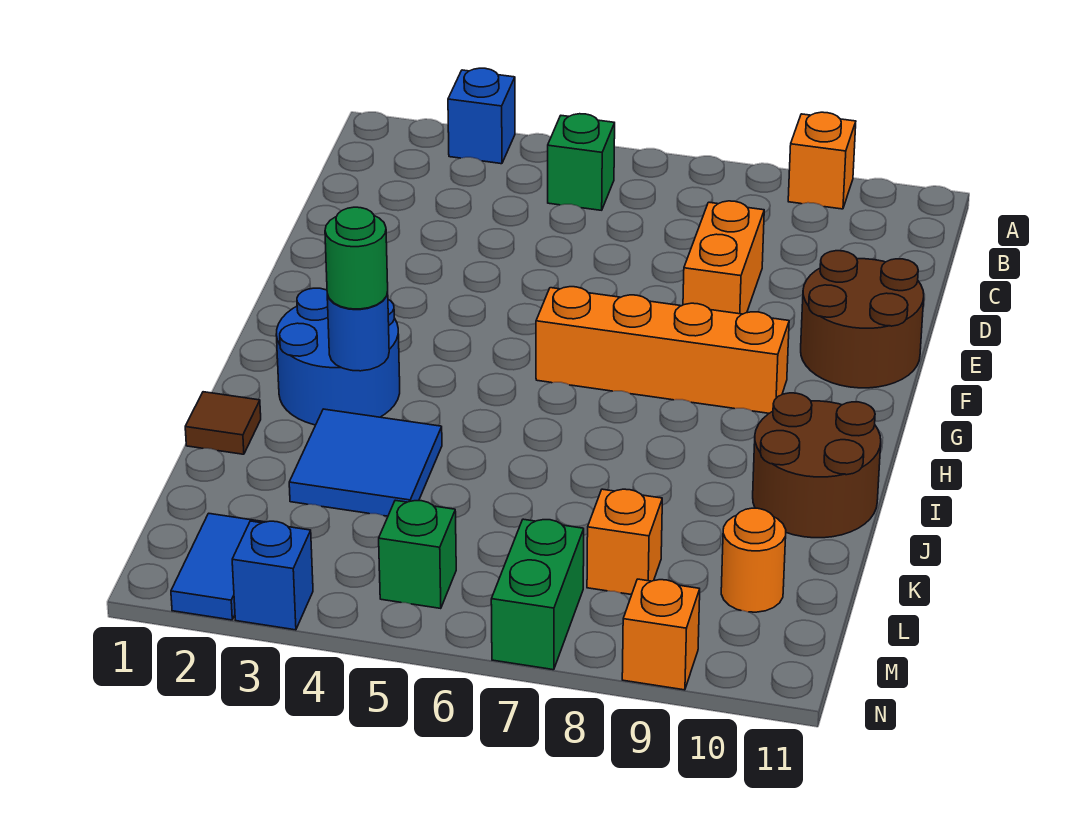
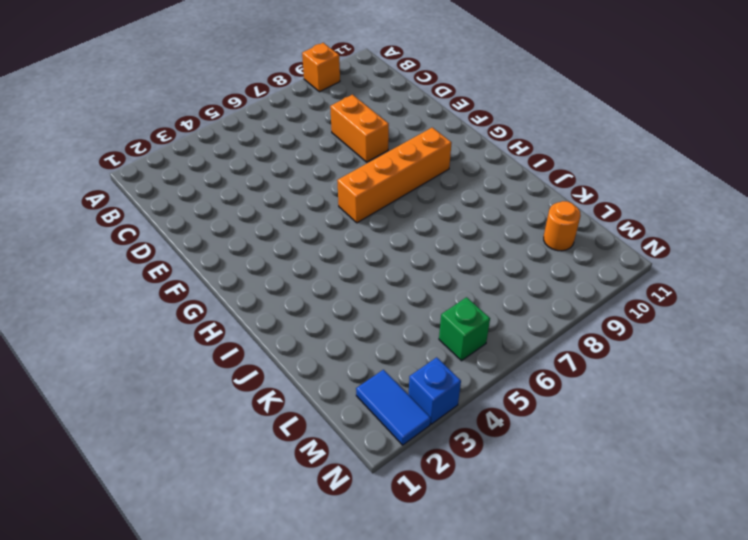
none -> blue 1x1 brick [448,68,515,164]
none -> green 1x1 brick [548,114,615,210]
none -> brown 2x2 round brick [801,251,924,388]

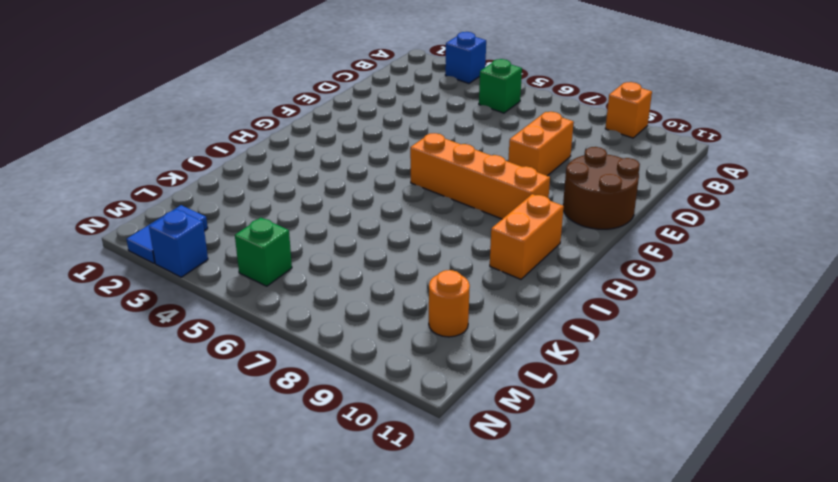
orange 1x2 brick [490,194,564,279] -> brown 2x2 round brick [753,393,881,538]
none -> blue 2x2 round brick [276,288,400,425]
none -> brown 1x1 tile [185,392,261,454]
none -> blue 2x2 tile [289,409,442,516]

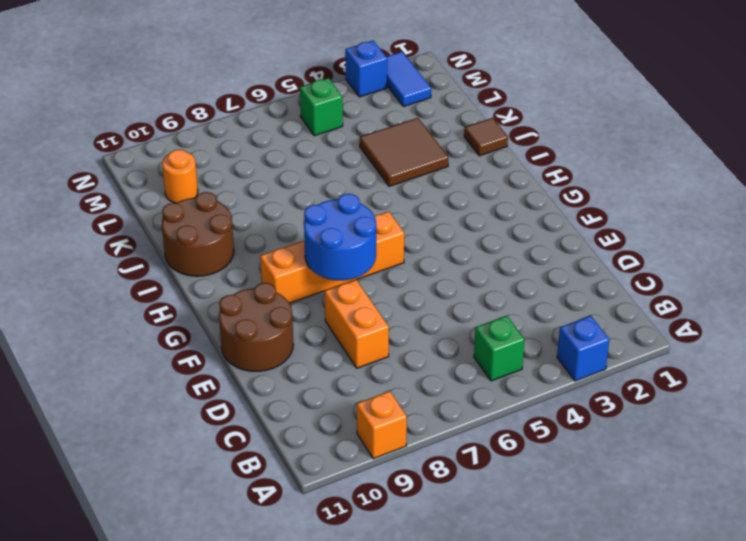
blue 2x2 round brick [304,194,376,280] -> blue 2x2 round brick moved to [276,288,400,425]
brown 2x2 tile [360,118,448,186] -> blue 2x2 tile [289,409,442,516]
none -> orange 1x1 brick [587,489,662,595]
none -> green 1x2 brick [491,519,584,670]
none -> orange 1x1 brick [622,579,700,690]

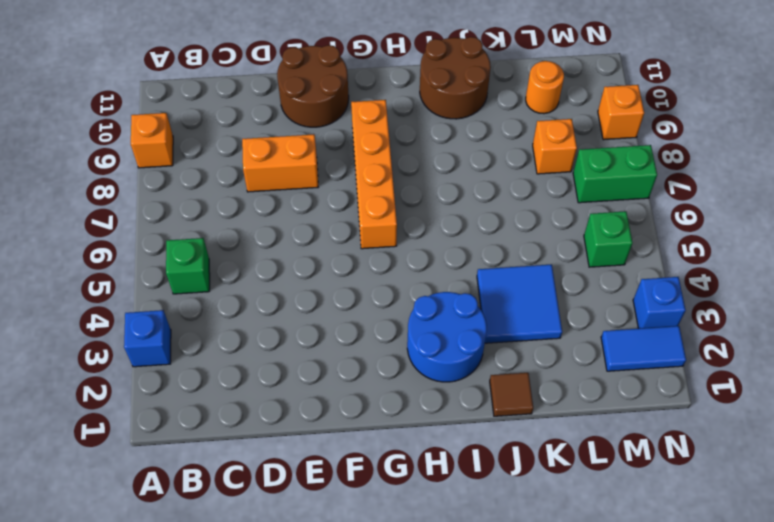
none -> blue 1x1 round brick [327,292,389,371]
none -> green 1x1 round brick [325,207,388,309]

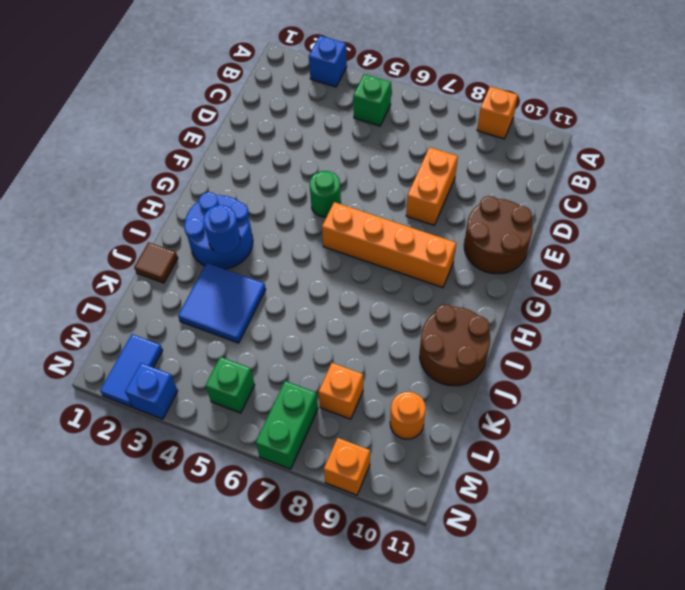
green 1x1 round brick [310,171,341,217] -> green 1x1 round brick moved to [325,207,388,309]

